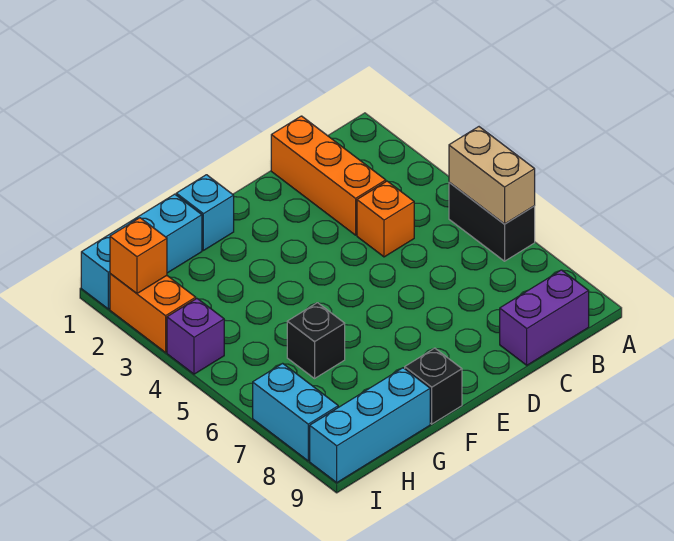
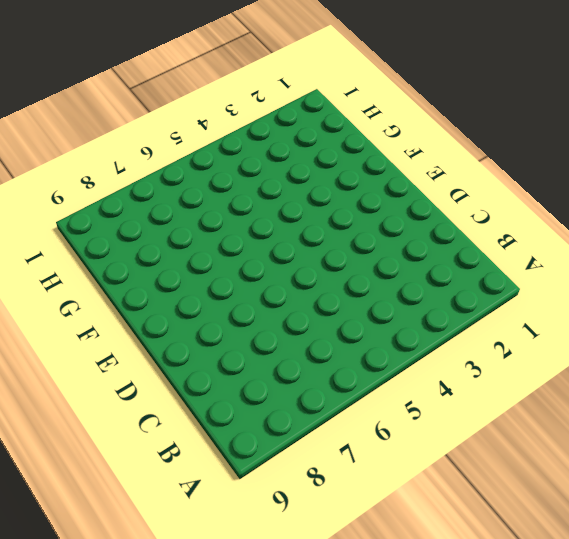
none -> black 1x2 brick [449,182,535,261]
none -> purple 1x2 brick [500,270,589,365]
none -> orange 1x3 brick [271,116,386,235]

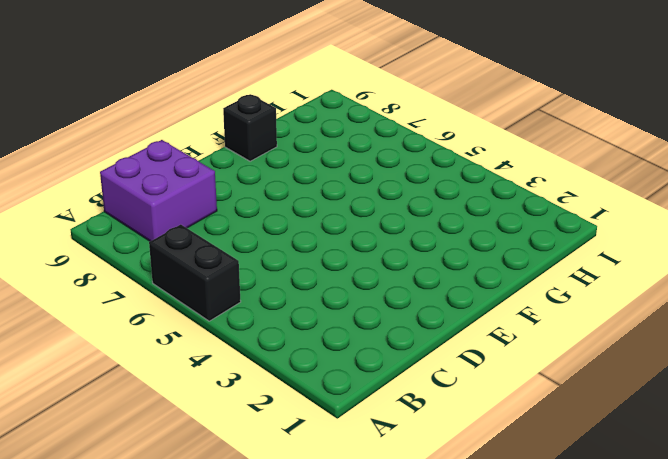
purple 2x2 brick [100,140,217,241] -> purple 1x2 brick [500,270,589,365]
none -> orange 1x3 brick [271,116,386,235]
none -> orange 1x1 brick [357,181,414,257]
none -> cyan 1x1 brick [176,175,234,250]

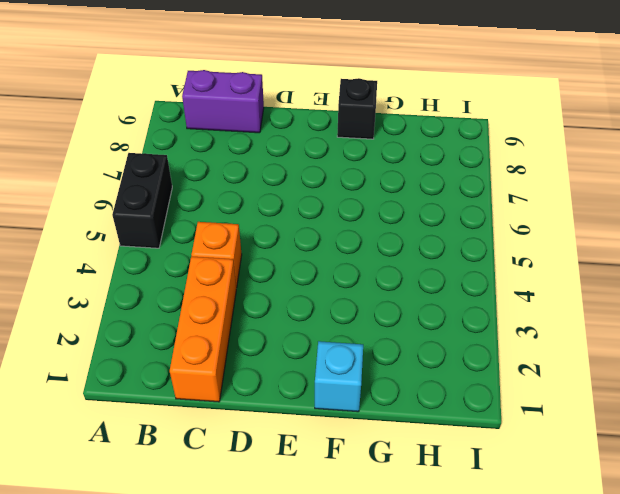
none -> cyan 1x3 brick [81,194,202,309]
none -> black 1x1 brick [287,303,345,378]
none -> cyan 1x3 brick [310,368,430,483]

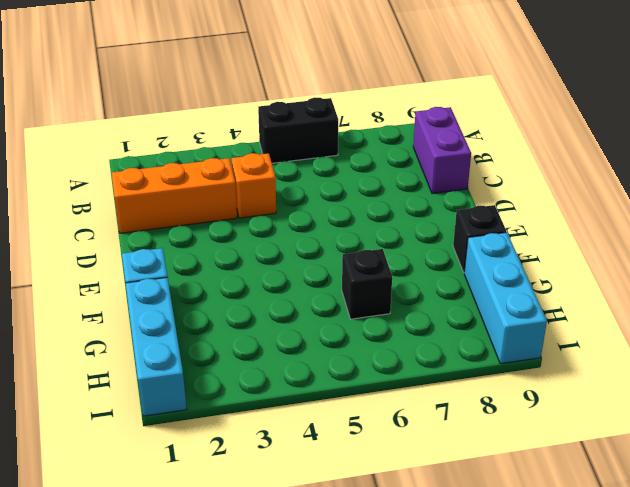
none -> orange 1x2 brick [110,274,196,352]
none -> purple 1x1 brick [167,299,224,374]
none -> cyan 1x2 brick [253,363,338,461]

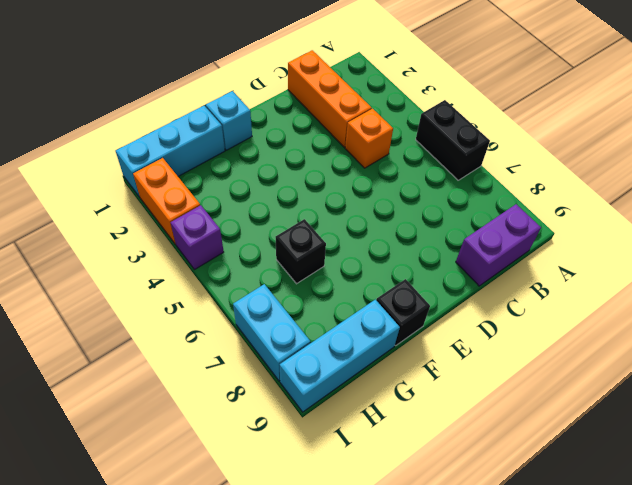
none -> tan 1x2 brick [449,127,535,224]
none -> orange 1x1 brick [110,218,167,293]

